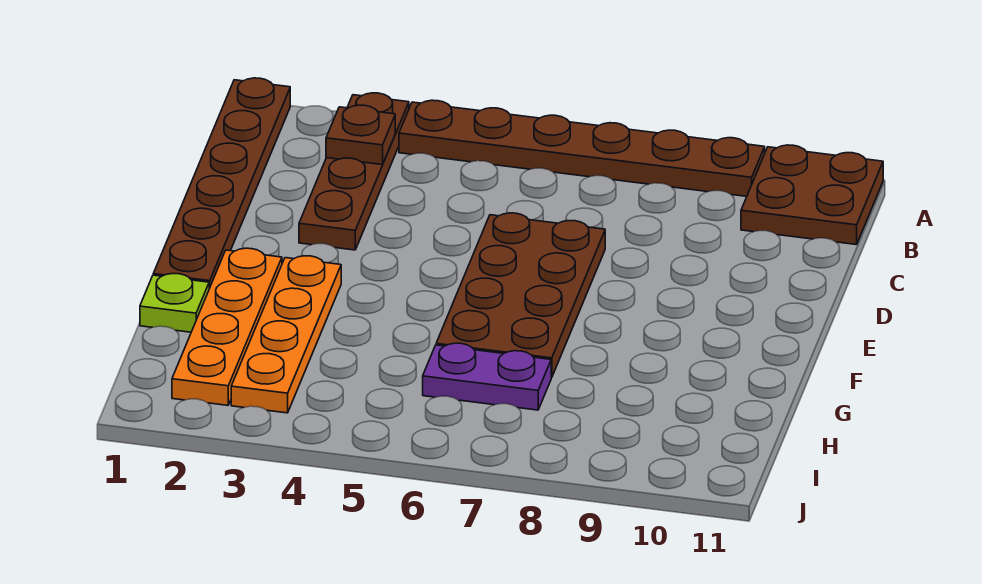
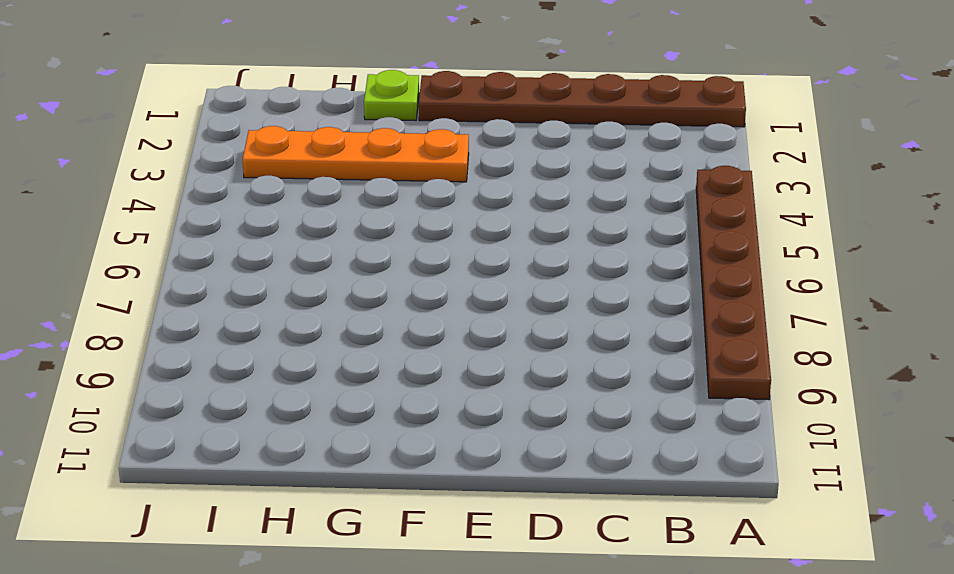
none -> brown 1x4 plate [299,93,409,250]
none -> brown 2x2 plate [741,145,883,245]

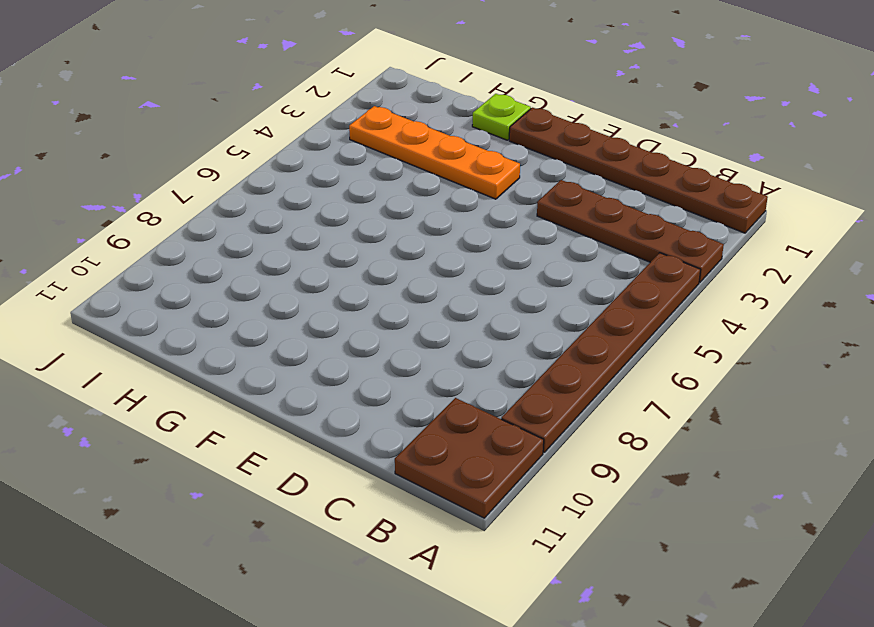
none -> brown 2x4 plate [436,213,605,378]
none -> orange 1x4 plate [172,248,282,405]

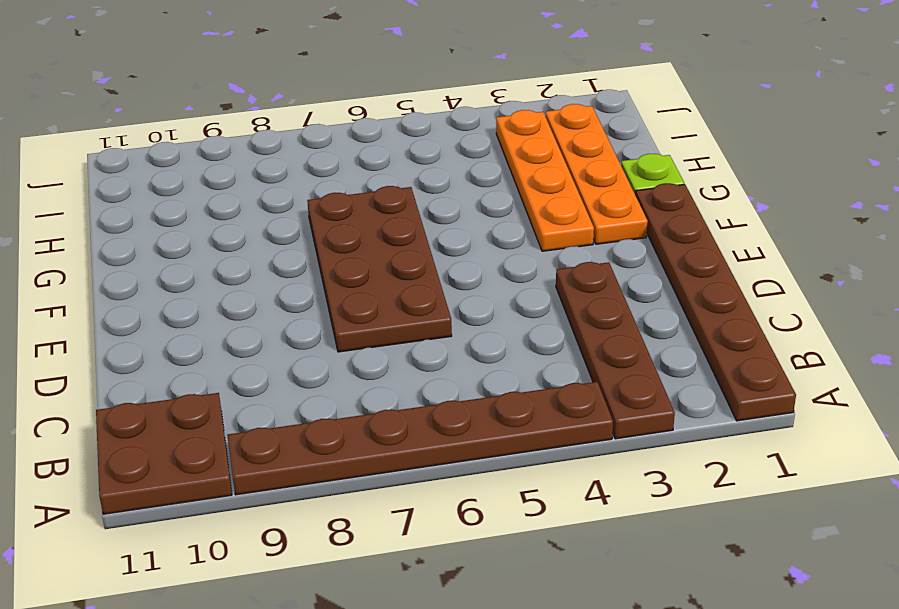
none -> purple 1x2 plate [423,343,551,410]
none -> brown 1x1 plate [326,105,395,165]

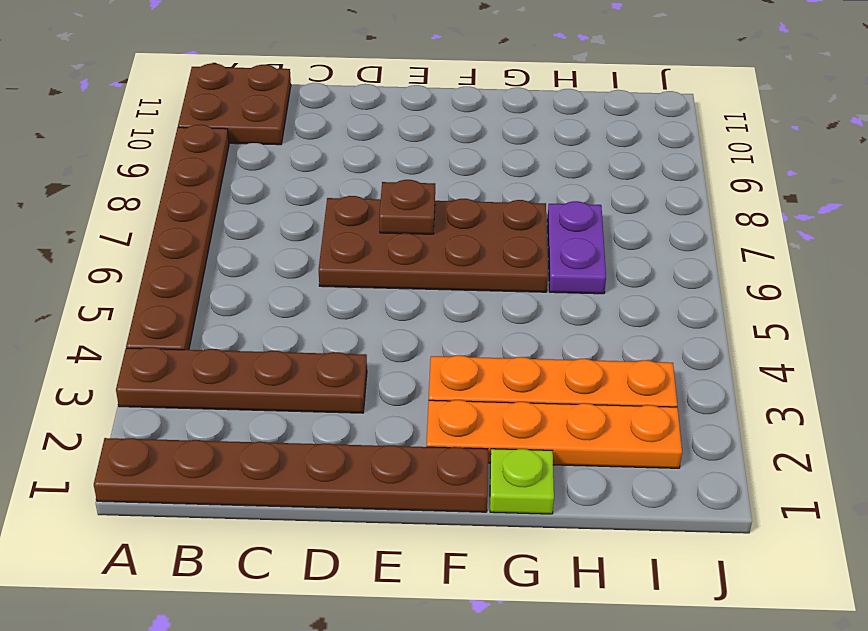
brown 1x1 plate [379,180,435,234] -> brown 1x1 plate moved to [326,105,395,165]

